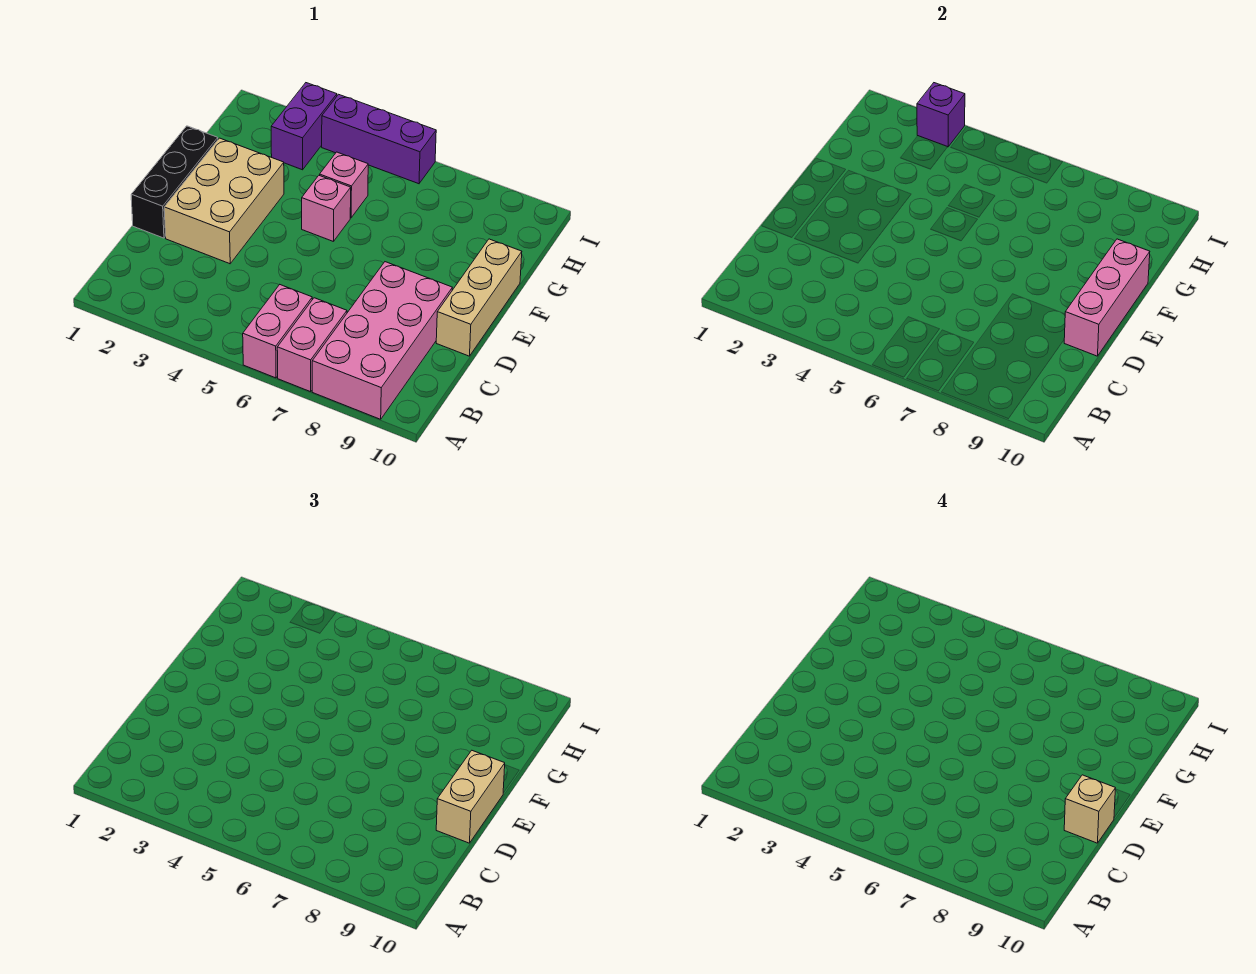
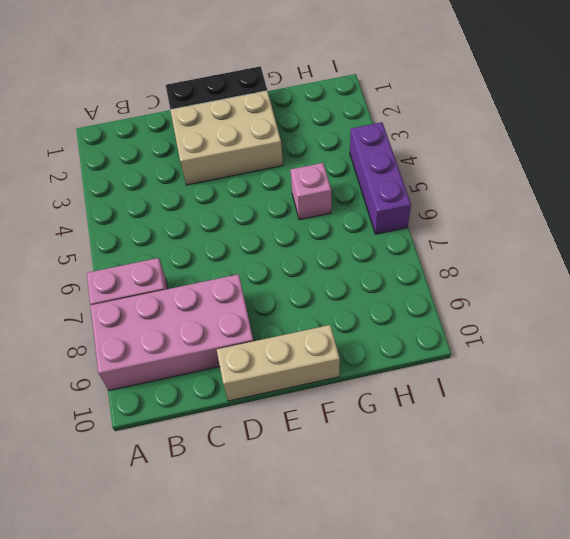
none -> pink 1x2 brick [243,285,312,378]
none -> pink 1x1 brick [302,175,351,242]
none -> purple 1x2 brick [271,83,337,170]

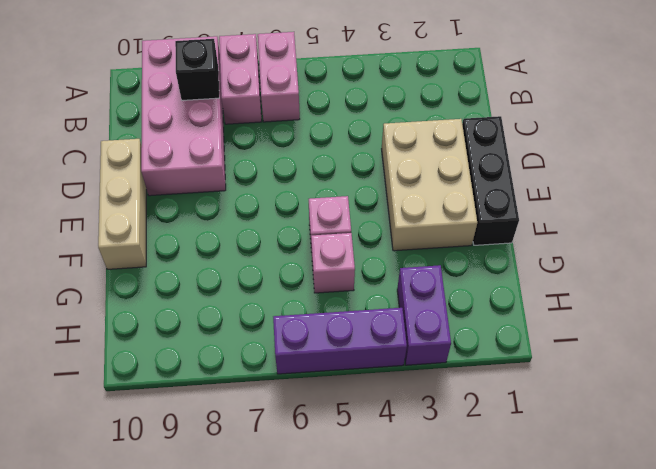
black 1x1 brick [175,39,219,100] -> none
none -> pink 1x3 brick [1064,239,1150,356]
none -> purple 1x1 brick [917,83,965,147]
none -> tan 1x2 brick [436,751,505,843]

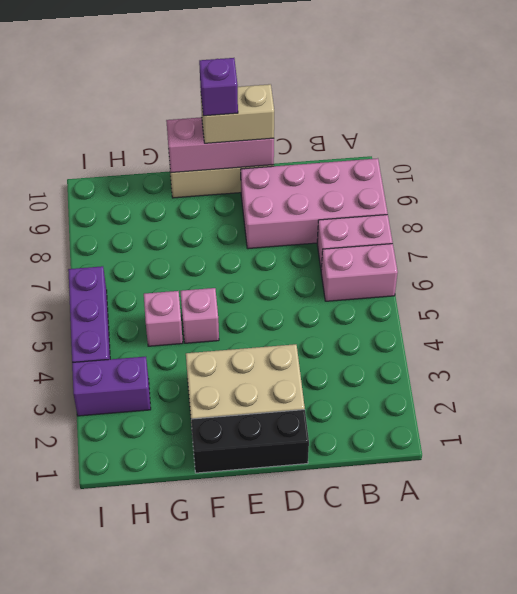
purple 1x1 brick [199,58,238,116] -> purple 1x1 brick moved to [917,83,965,147]
none -> tan 1x1 brick [1064,775,1115,843]

